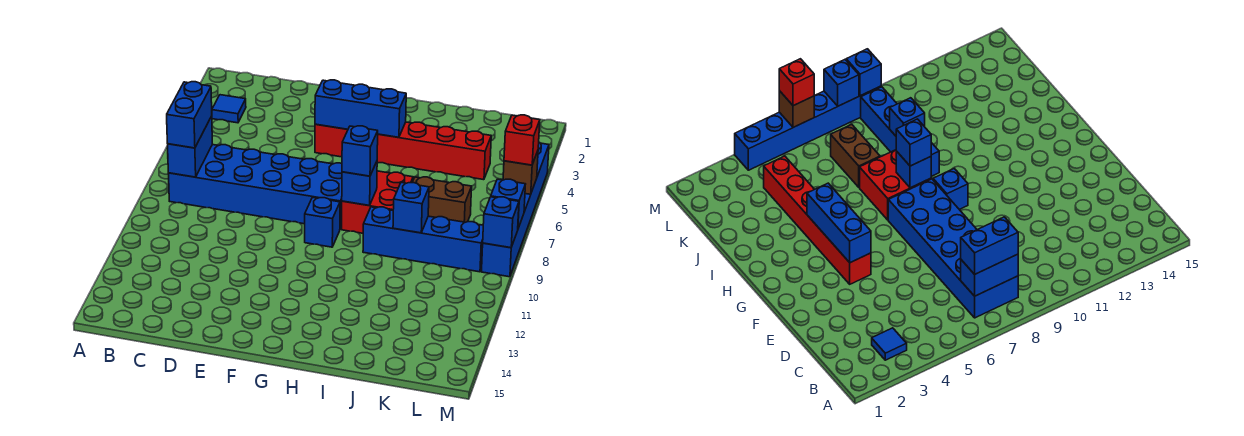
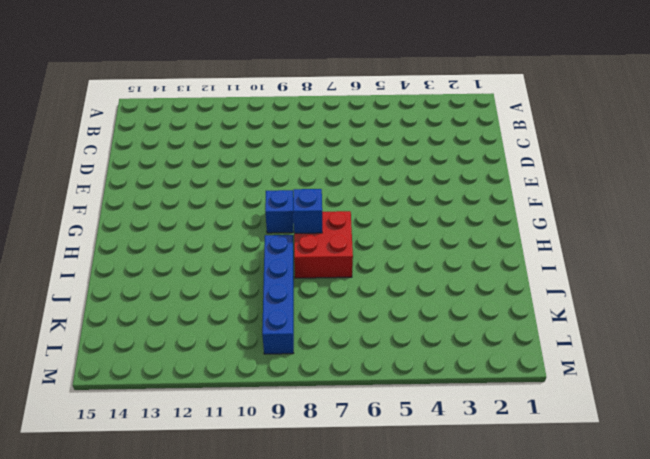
none -> blue 1x1 tile [212,95,246,123]
none -> blue 2x6 brick [168,145,342,229]
none -> red 1x6 brick [315,122,491,180]

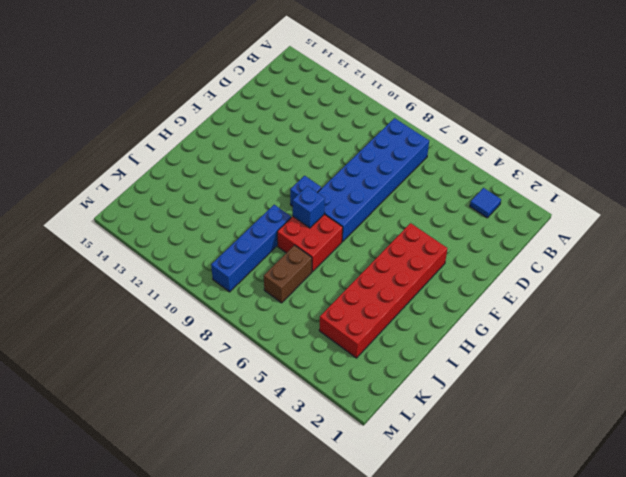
red 2x6 brick [319,223,447,358] -> red 1x6 brick [315,122,491,180]
none -> blue 1x6 brick [482,142,549,277]
none -> blue 1x2 brick [168,116,212,177]
none -> blue 1x3 brick [315,80,406,137]

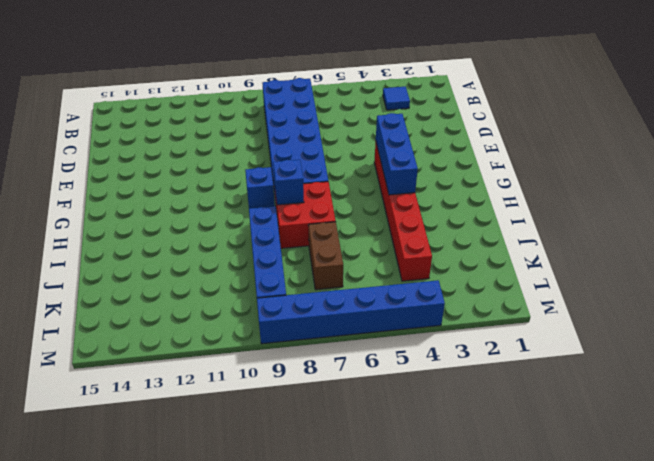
none -> blue 1x2 brick [168,116,212,177]
none -> blue 1x1 brick [393,183,429,233]
none -> brown 1x1 brick [503,151,538,194]

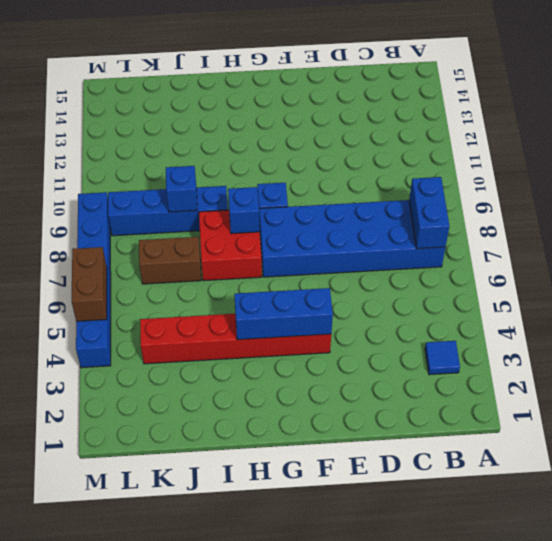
brown 1x2 brick [72,247,107,321] -> brown 1x1 brick [503,151,538,194]
none -> blue 1x1 brick [491,179,525,228]
none -> blue 1x1 brick [483,197,519,248]
none -> blue 1x2 brick [167,82,212,148]

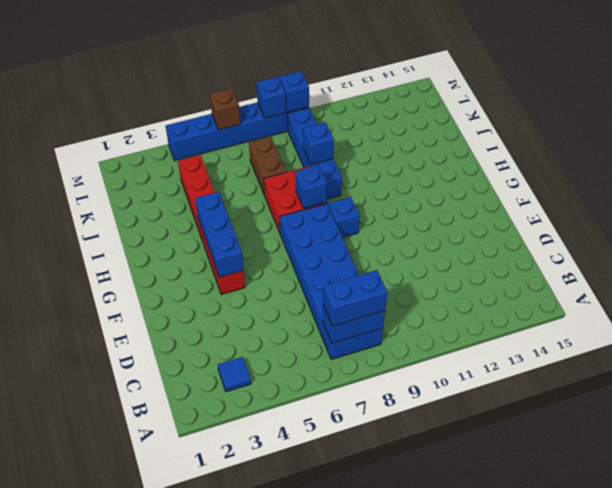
none -> blue 1x1 brick [342,126,378,176]
none -> red 1x1 brick [504,115,540,165]

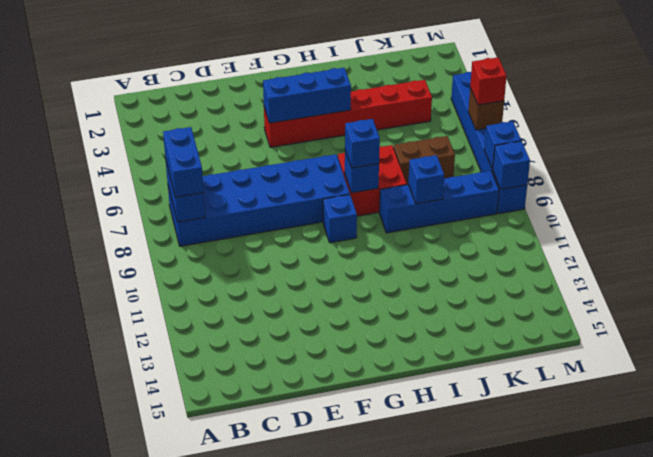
none -> blue 1x1 tile [212,95,246,123]

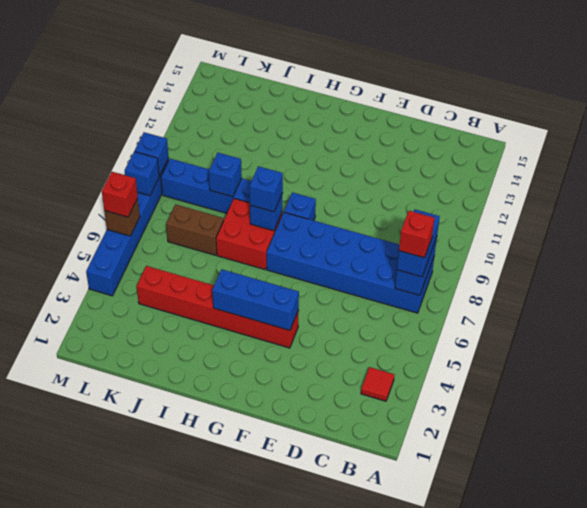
red 1x1 tile [361,367,394,401] -> blue 1x1 tile [212,95,246,123]
red 1x1 brick [399,211,434,258] -> none

